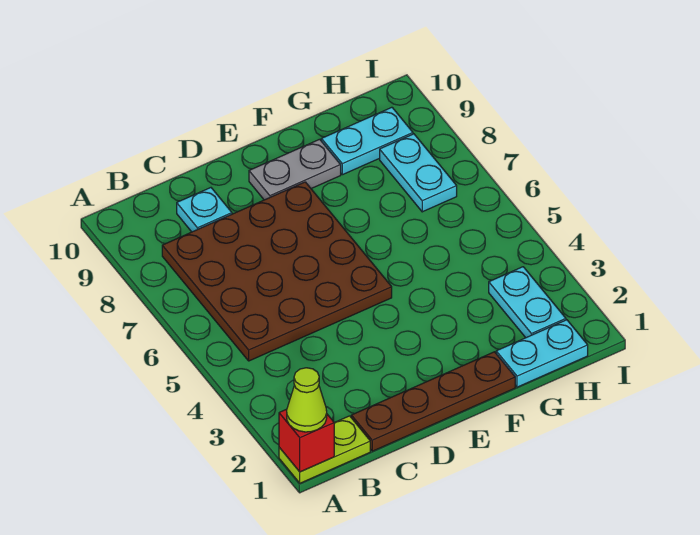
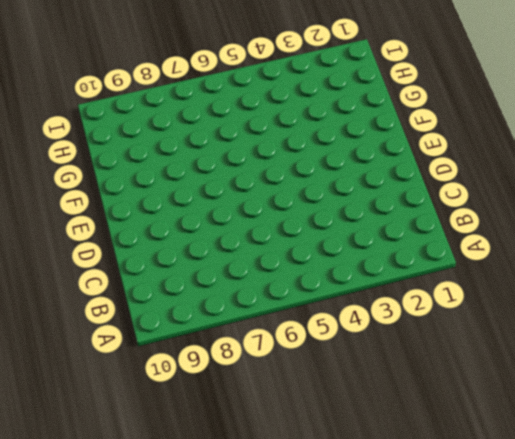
none -> lime 1x2 plate [279,416,370,483]
none -> brown 4x4 plate [162,182,392,361]

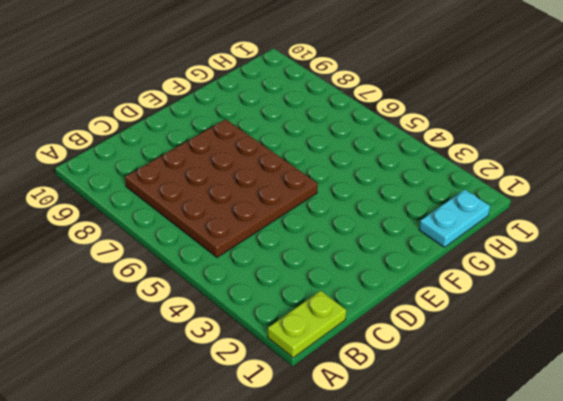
none -> brown 1x4 plate [351,352,515,451]
none -> cyan 1x1 plate [177,188,232,232]

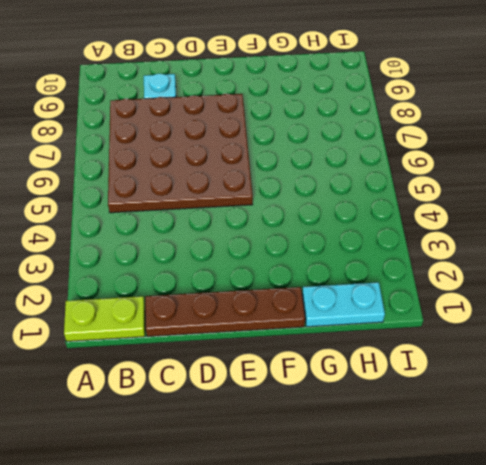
none -> grey 1x2 plate [249,139,341,200]
none -> cyan 1x2 plate [321,107,413,175]

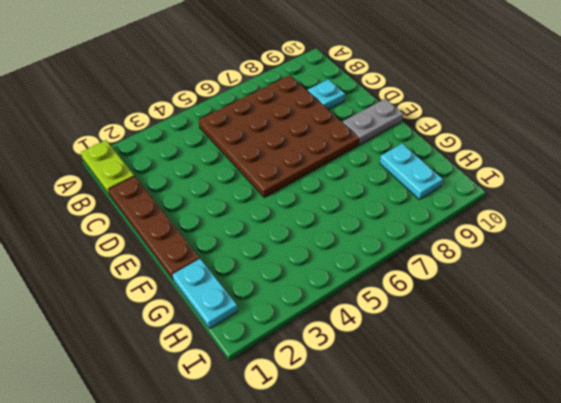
grey 1x2 plate [343,99,403,145] -> grey 1x2 plate turned to [249,139,341,200]
none -> cyan 1x2 plate [489,267,566,338]
none -> cyan 1x2 plate [380,134,457,212]

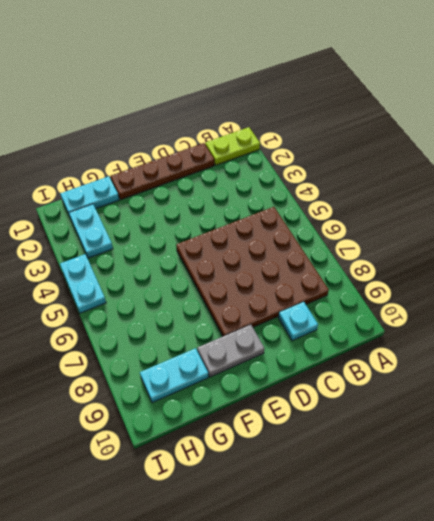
cyan 1x2 plate [60,254,106,313] -> cyan 1x2 plate moved to [380,134,457,212]
none -> red 1x1 brick [279,409,334,472]
none -> lime 1x1 cone [287,368,327,432]

